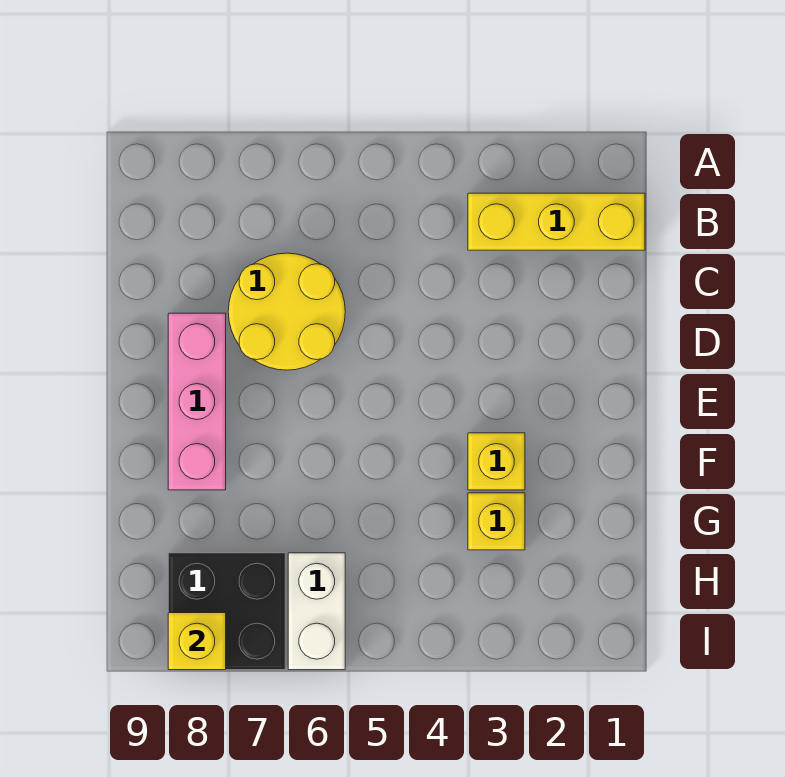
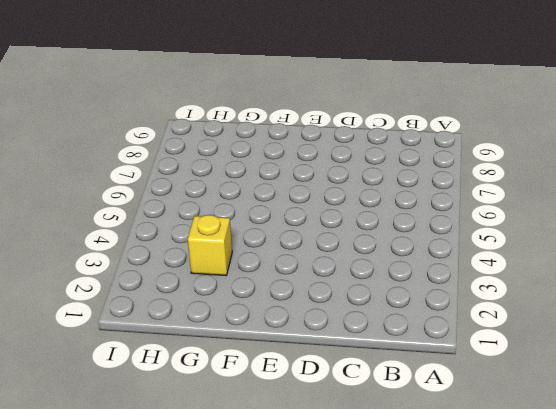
none -> yellow 1x3 brick [468,193,645,250]
none -> yellow 2x2 round brick [228,253,345,370]

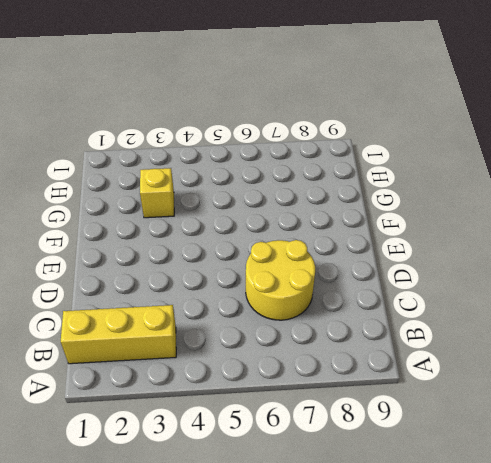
none -> pink 1x3 brick [168,313,226,490]
none -> yellow 1x1 brick [468,433,525,490]

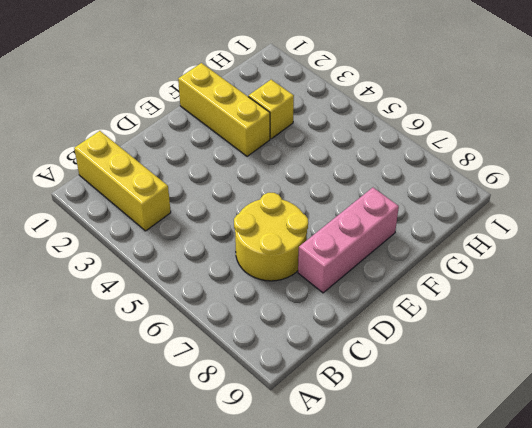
yellow 1x3 brick [178,63,270,156] -> yellow 1x1 brick [468,433,525,490]
none -> white 1x2 brick [288,553,345,670]
none -> black 2x2 brick [168,553,285,670]

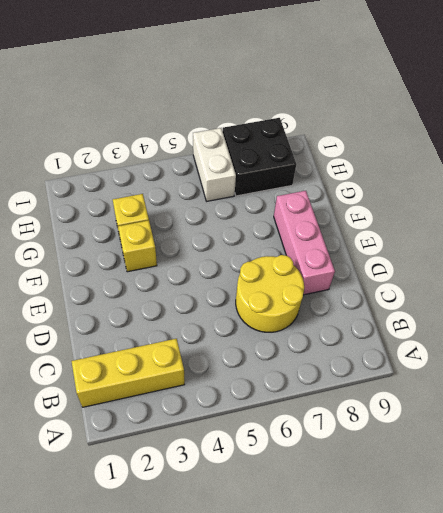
none -> yellow 1x1 brick [168,613,226,670]

